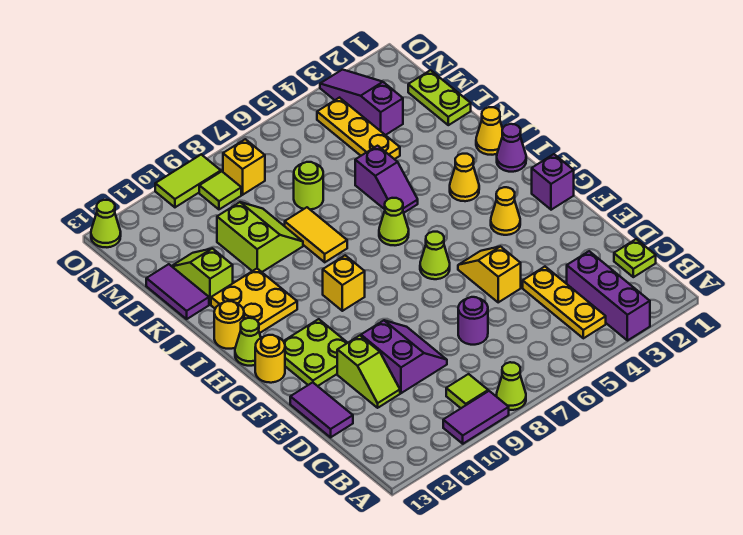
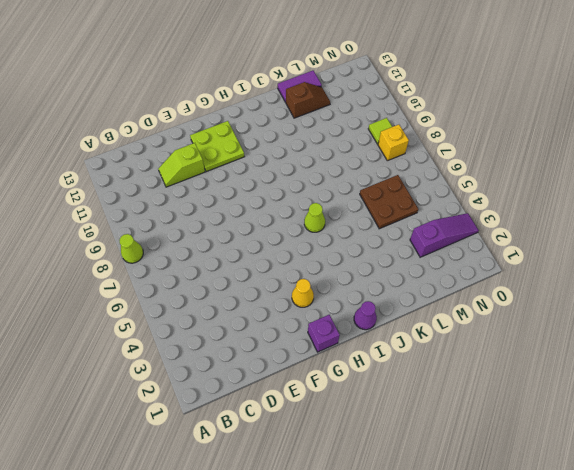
brown 1x2 slope [286,82,330,118] -> lime 1x2 slope [172,248,233,304]
brown 2x2 plate [360,175,418,229] -> none
none -> purple 1x3 brick [567,251,650,341]
none -> purple 1x2 tile [443,391,509,444]
none -> yellow 1x3 plate [523,267,606,338]
none -> lime 1x1 tile [446,374,488,408]

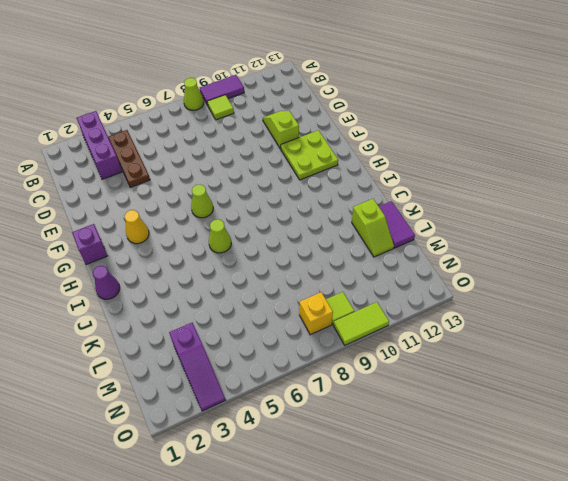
brown 1x3 plate [108,130,150,187] -> yellow 1x3 plate [523,267,606,338]
none -> lime 1x1 plate [614,239,656,277]
none -> purple 1x1 round brick [458,297,488,345]
none -> purple 2x2 slope [361,320,447,393]
none -> purple 1x2 tile [290,382,353,437]

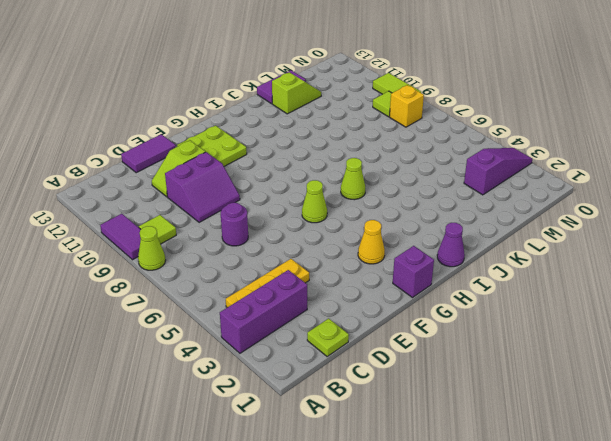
none -> yellow 1x2 slope [458,246,521,302]
none -> yellow 1x1 round brick [255,335,285,383]
none -> yellow 1x1 brick [323,255,365,311]
none -> lime 1x1 cone [235,318,261,366]

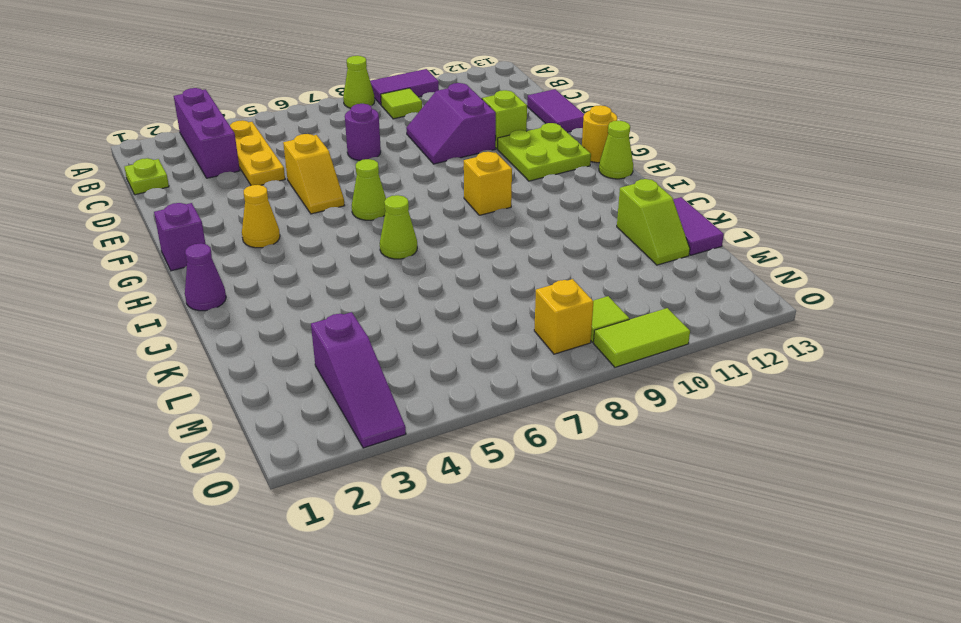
none -> yellow 1x1 cone [450,154,479,201]
none -> yellow 2x2 plate [211,269,297,333]
none -> yellow 1x1 round brick [214,301,244,349]
none -> yellow 1x1 cone [476,107,503,155]

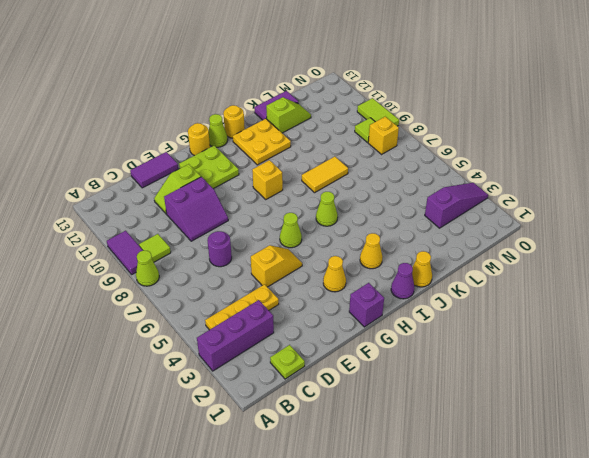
none -> purple 1x2 slope [355,146,418,213]
none -> lime 2x2 slope [217,202,303,272]
none -> lime 1x2 plate [408,70,471,125]
none -> yellow 1x3 plate [317,98,400,159]

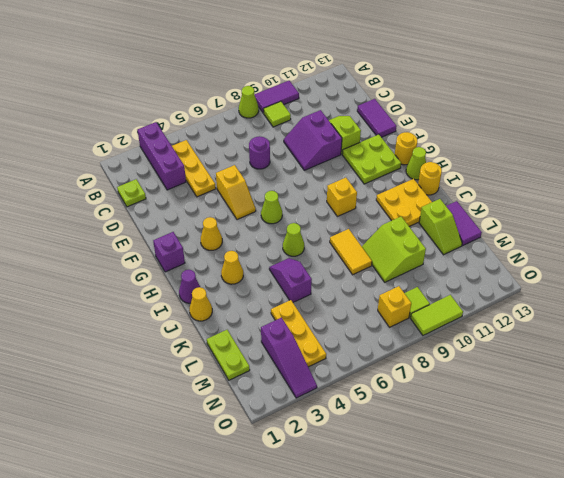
none -> lime 1x1 round brick [294,162,323,210]
none -> lime 1x1 cone [91,200,121,247]

